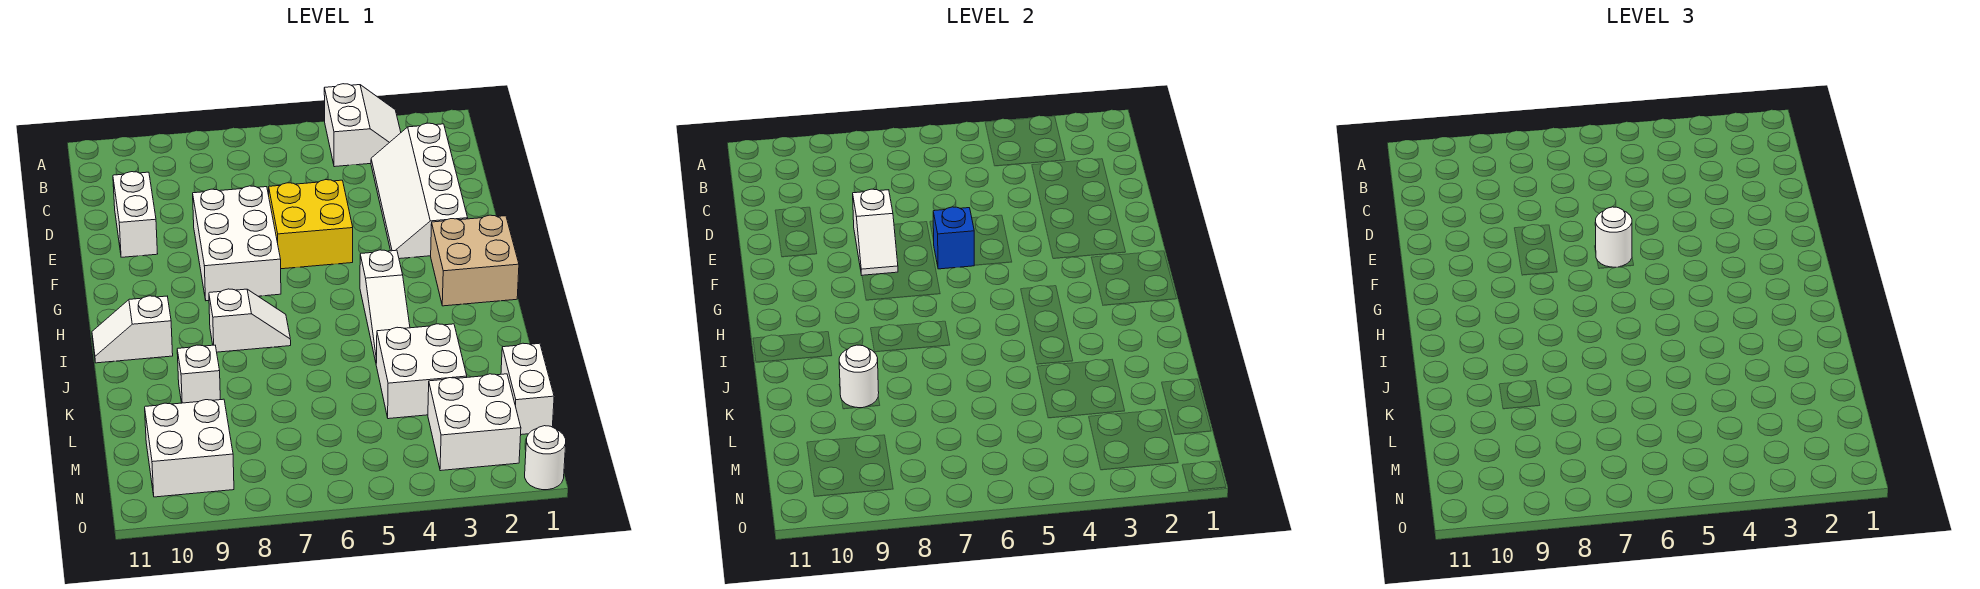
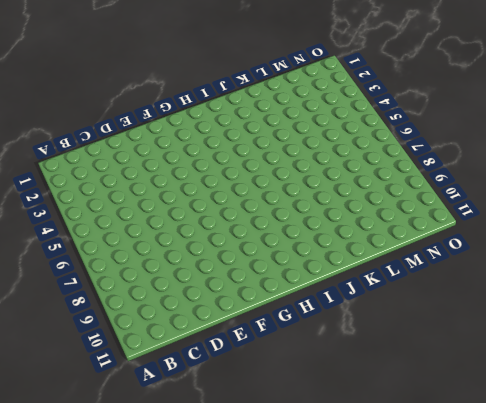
none -> white 2x2 slope [324,84,401,167]
none -> white 2x4 slope [371,123,468,259]
none -> white 1x2 brick [113,172,158,257]

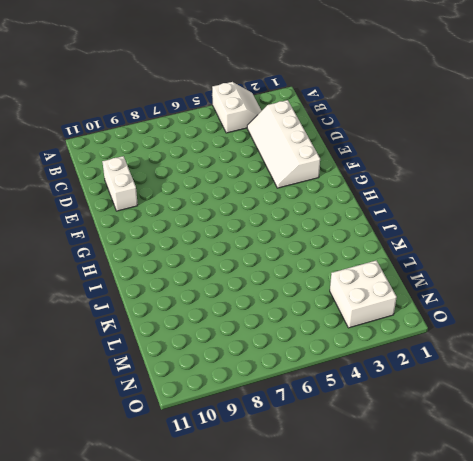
none -> yellow 2x2 brick [269,180,353,269]
none -> white 2x3 brick [193,186,281,301]
none -> tan 2x2 brick [431,215,519,306]

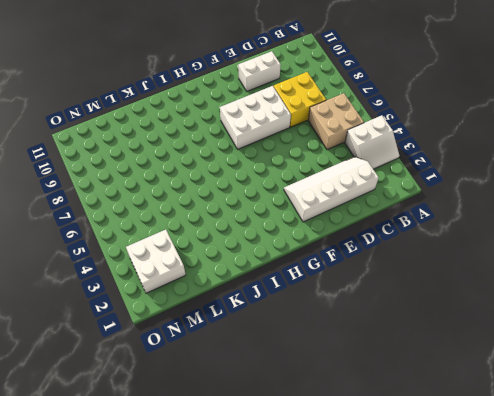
tan 2x2 brick [308,93,364,150] -> tan 2x2 brick moved to [431,215,519,306]
yellow 2x2 brick [273,72,326,127] -> yellow 2x2 brick moved to [269,180,353,269]
none -> white 1x3 slope [360,250,410,363]
none -> white 1x2 slope [209,289,291,352]
none -> white 1x2 slope [92,296,173,363]

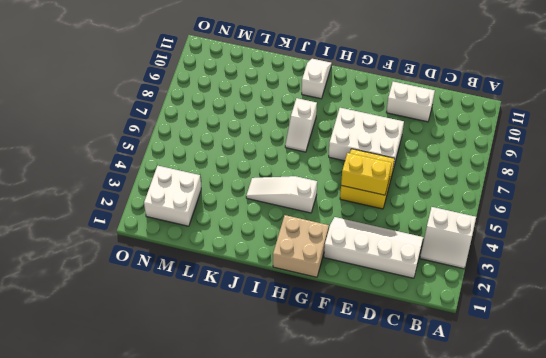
yellow 1x2 brick [341,153,392,195] -> none
none -> white 2x2 brick [376,324,467,419]
none -> white 1x1 brick [177,345,220,403]
none -> white 1x2 brick [501,343,554,435]

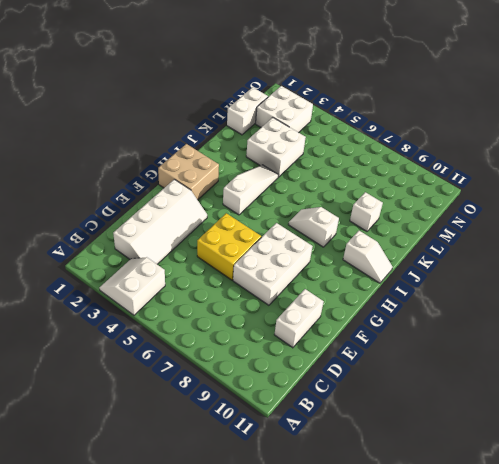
none -> white 2x2 brick [145,399,234,497]
none -> white 1x1 round brick [525,426,566,490]
none -> white 1x2 slope [853,189,898,275]

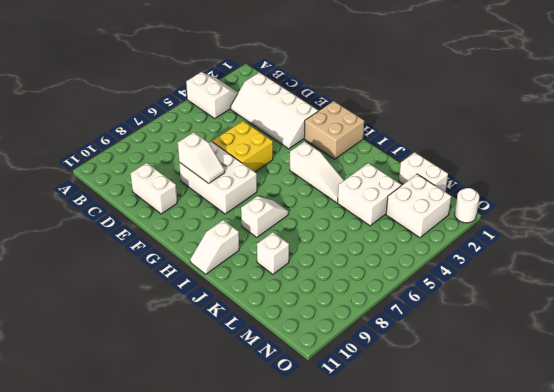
none -> white 2x2 brick [145,399,234,497]
none -> blue 1x1 brick [933,207,974,269]
none -> white 1x1 round brick [839,345,879,408]

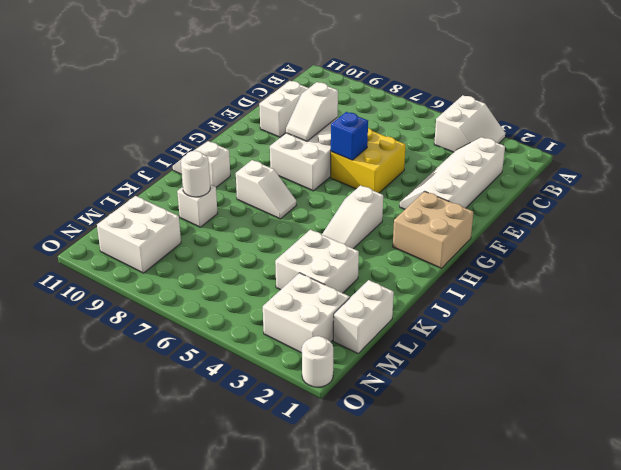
none -> white 1x1 round brick [1595,207,1632,267]

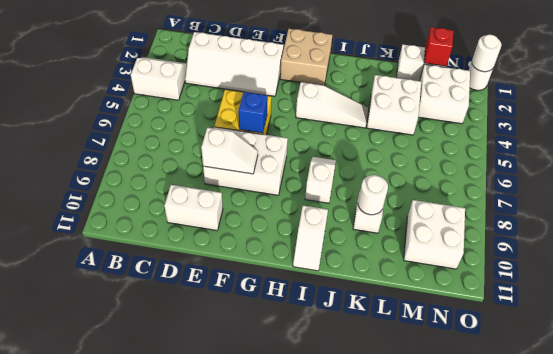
red 1x1 brick [424,27,453,66] -> none
white 1x1 round brick [472,35,501,72] -> white 1x1 round brick moved to [1595,207,1632,267]

